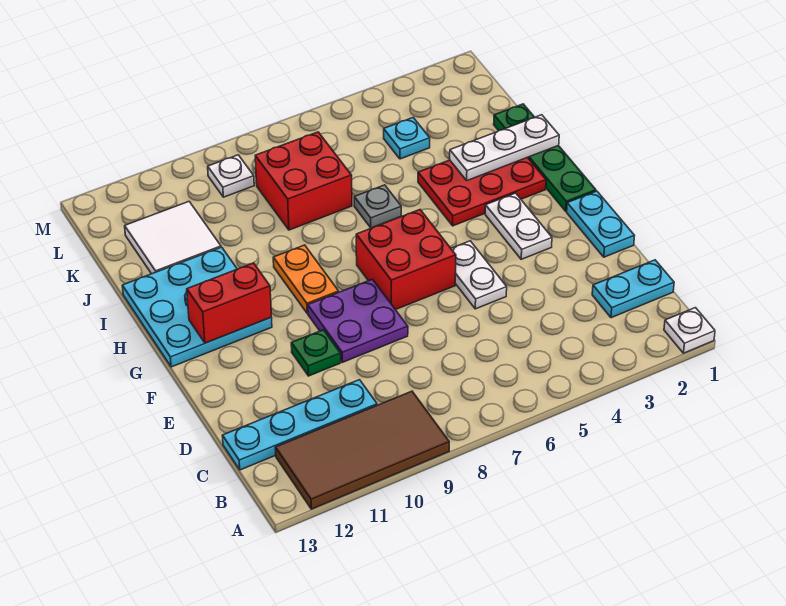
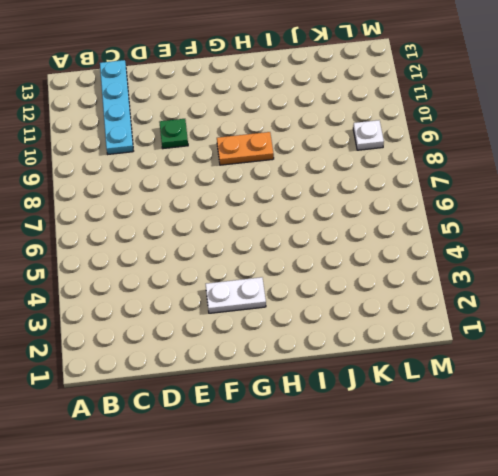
none -> white 1x1 plate [664,308,715,353]
none -> brown 2x4 tile [275,391,449,509]
none -> cyan 1x2 plate [592,260,674,318]

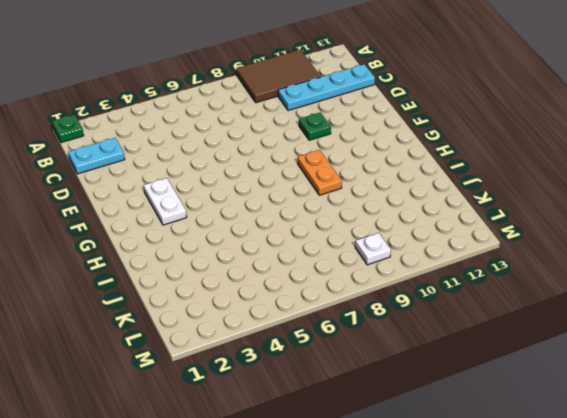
green 1x1 plate [52,115,84,143] -> white 1x1 plate [664,308,715,353]
brown 2x3 tile [236,50,321,103] -> brown 2x4 tile [275,391,449,509]
none -> cyan 1x2 plate [567,191,634,257]
none -> white 1x2 plate [451,241,507,309]
none -> purple 2x2 plate [308,279,408,362]

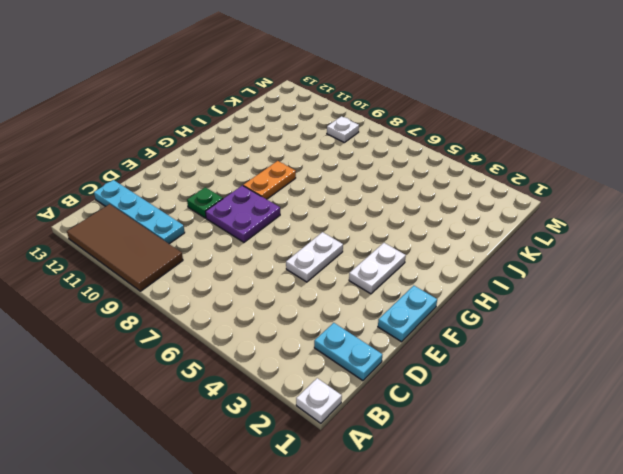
none -> red 2x2 brick [356,210,456,310]
none -> green 1x4 plate [494,104,596,211]
none -> cyan 3x3 plate [122,247,272,367]

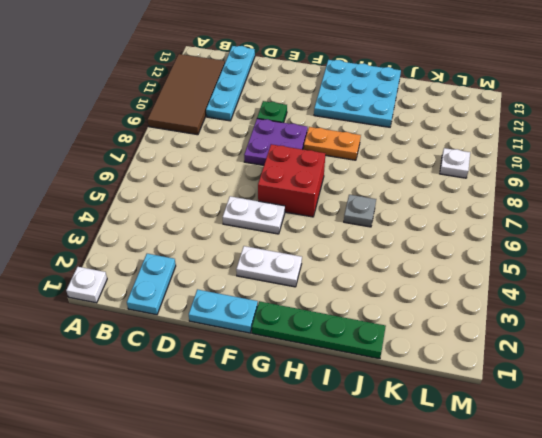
none -> red 2x3 plate [418,157,546,226]
none -> red 2x2 brick [255,132,352,230]
none -> white 2x2 tile [125,202,221,274]

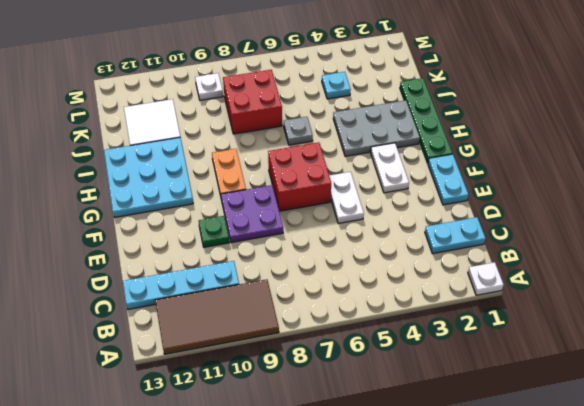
grey 2x3 plate [333,100,420,156] -> red 2x3 plate [418,157,546,226]
none -> red 1x2 brick [187,263,271,343]
none -> white 1x3 plate [450,115,559,181]

